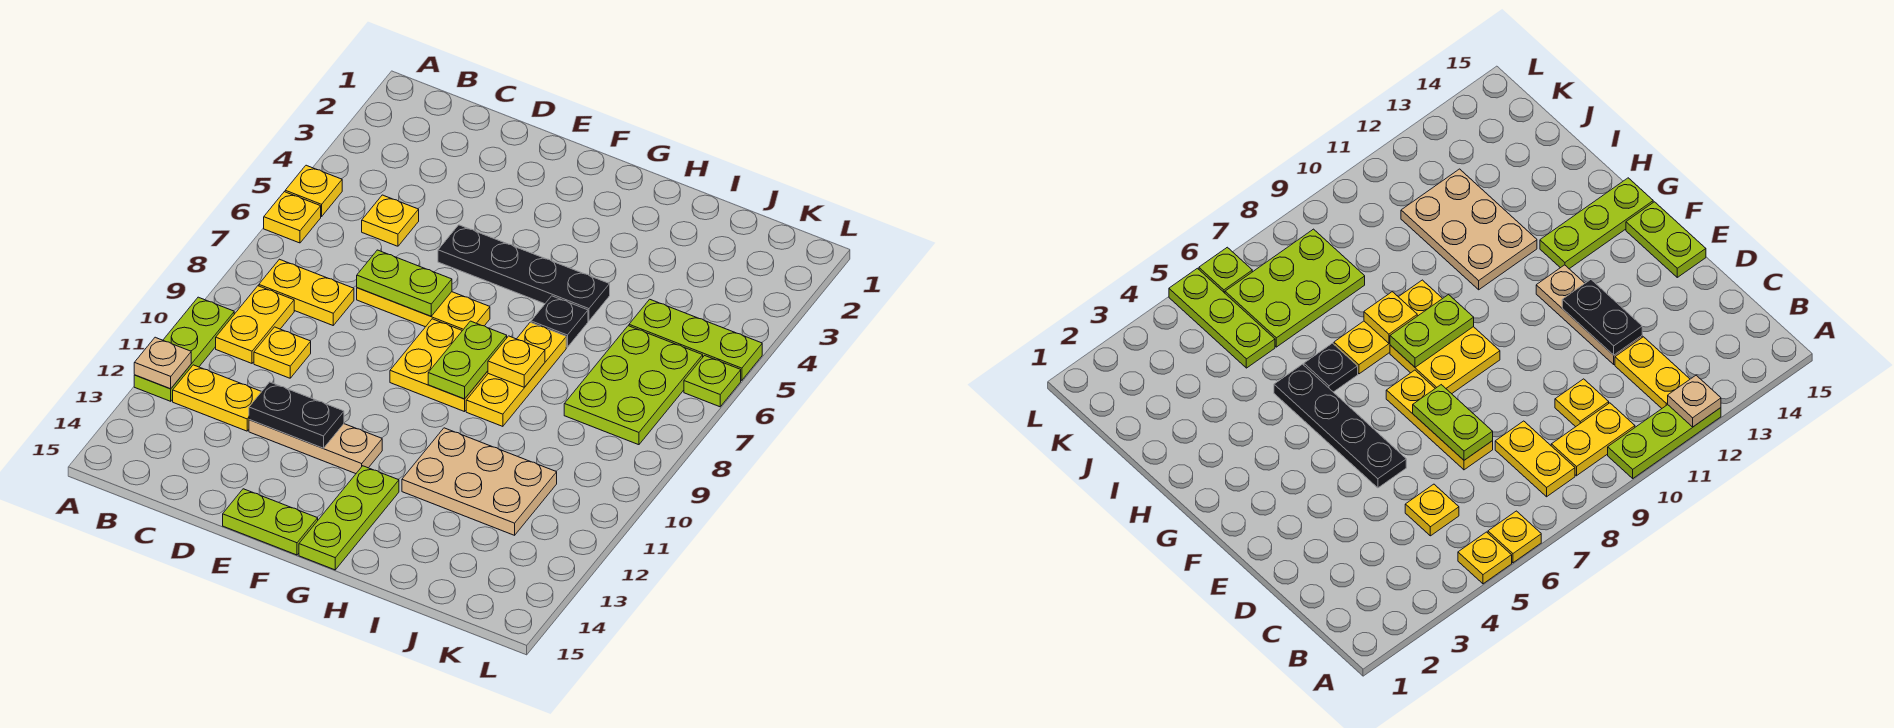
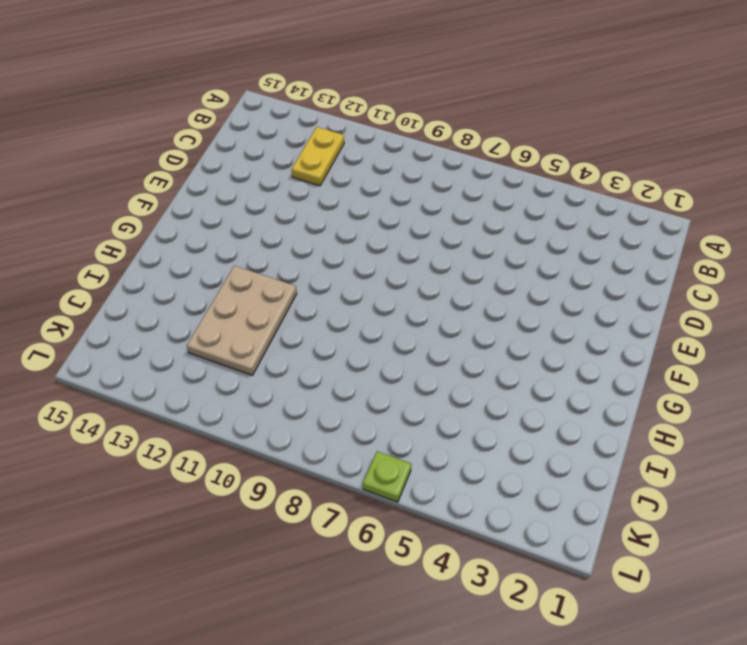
none -> yellow 1x1 plate [285,165,342,217]
none -> yellow 1x1 plate [264,192,321,243]
none -> lime 1x3 plate [134,297,234,401]

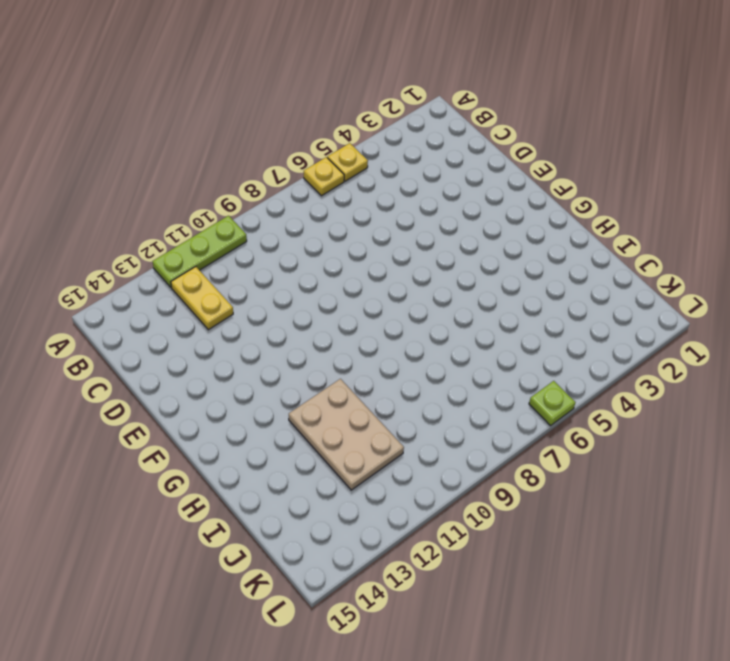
none -> yellow 1x2 plate [259,259,354,325]
none -> yellow 1x2 plate [216,286,294,363]
none -> yellow 1x1 plate [362,195,419,246]

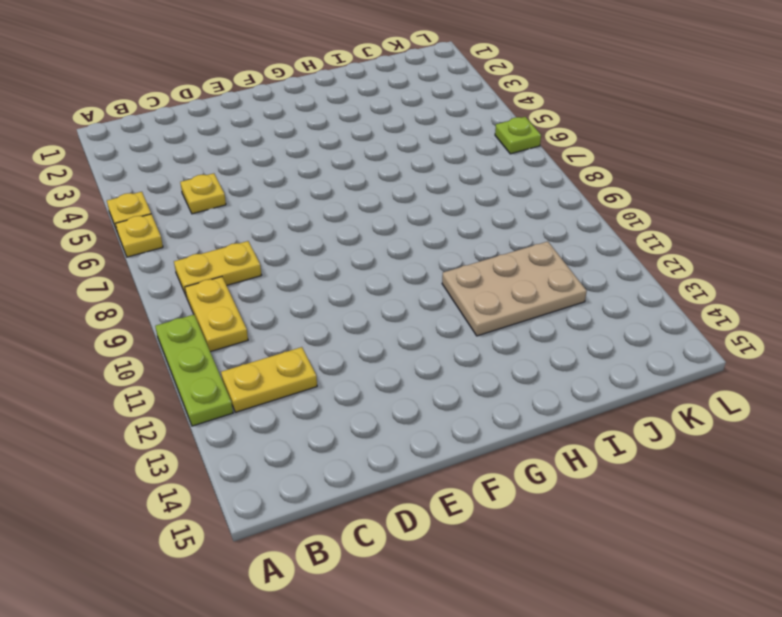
none -> yellow 1x1 plate [254,327,311,378]
none -> yellow 1x3 plate [357,288,490,331]
none -> tan 1x3 plate [249,420,382,474]

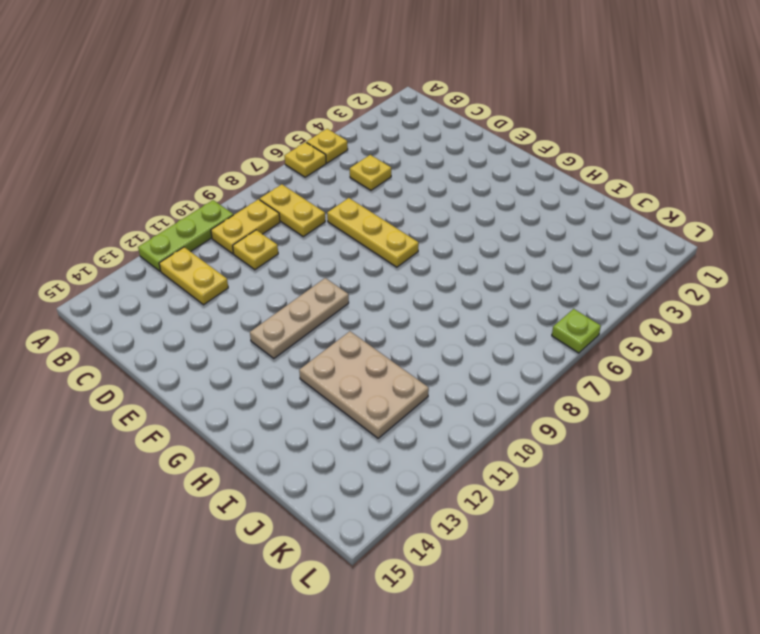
tan 1x3 plate [250,278,349,359] -> tan 1x3 plate turned to [249,420,382,474]
none -> black 1x4 plate [438,225,610,321]
none -> lime 1x2 plate [223,489,318,555]
none -> yellow 2x2 plate [390,319,488,412]

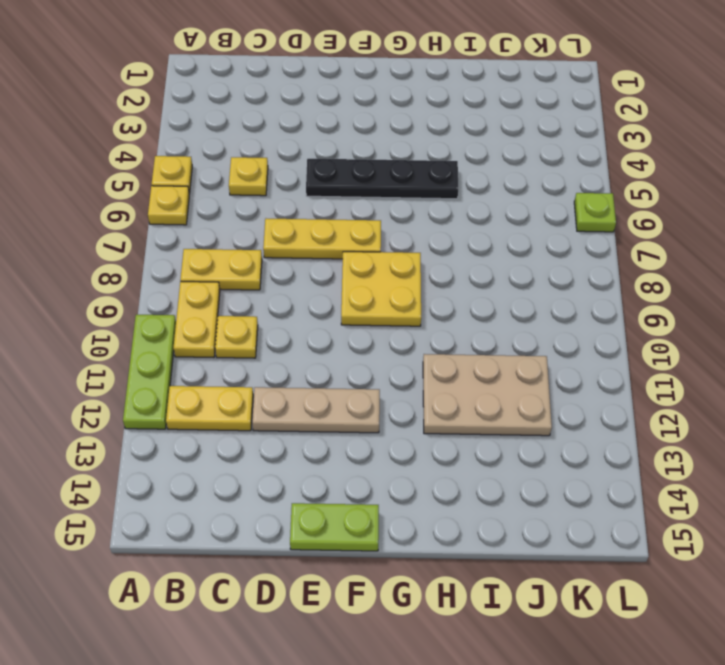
none -> lime 1x3 plate [299,466,399,570]
none -> black 1x1 plate [531,296,588,347]
none -> yellow 1x3 plate [466,322,566,426]

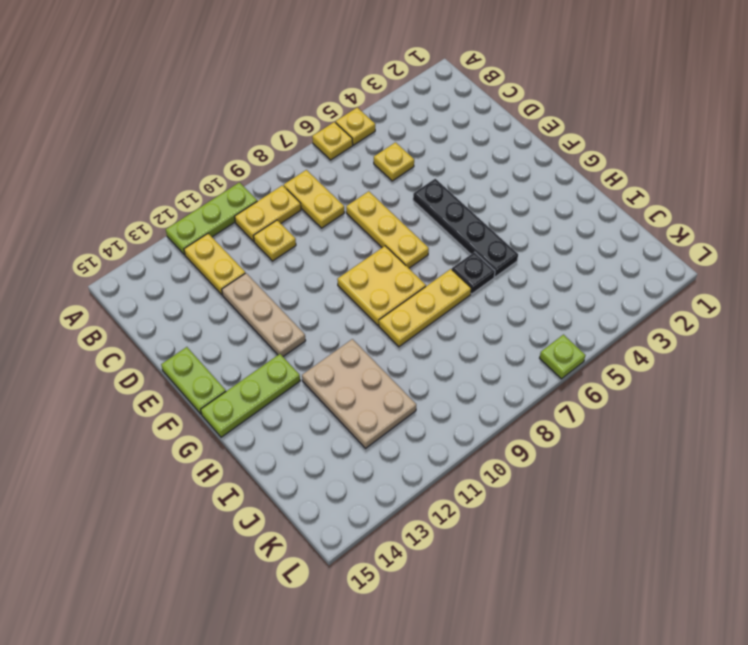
none -> lime 1x3 plate [629,299,762,380]
none -> lime 2x3 plate [564,326,703,445]
none -> tan 1x1 plate [134,337,191,389]

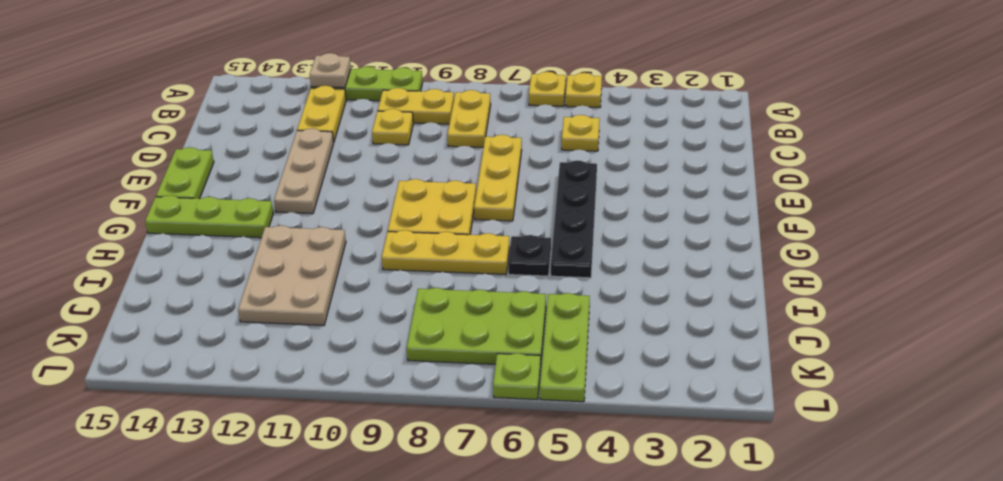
none -> lime 1x2 plate [357,250,452,316]
none -> black 1x2 plate [249,382,344,448]
none -> lime 1x2 plate [428,321,507,399]

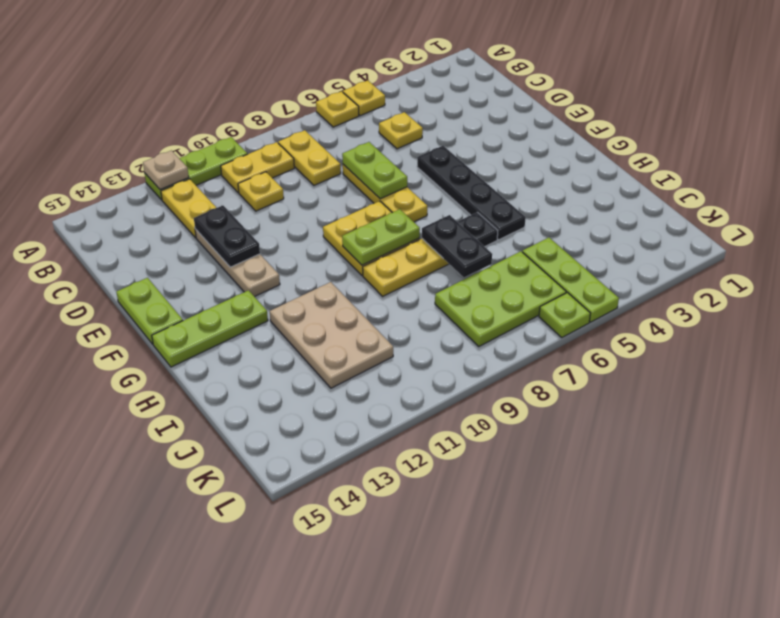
black 1x2 plate [422,215,492,277] -> none
none -> yellow 1x1 plate [488,336,545,387]

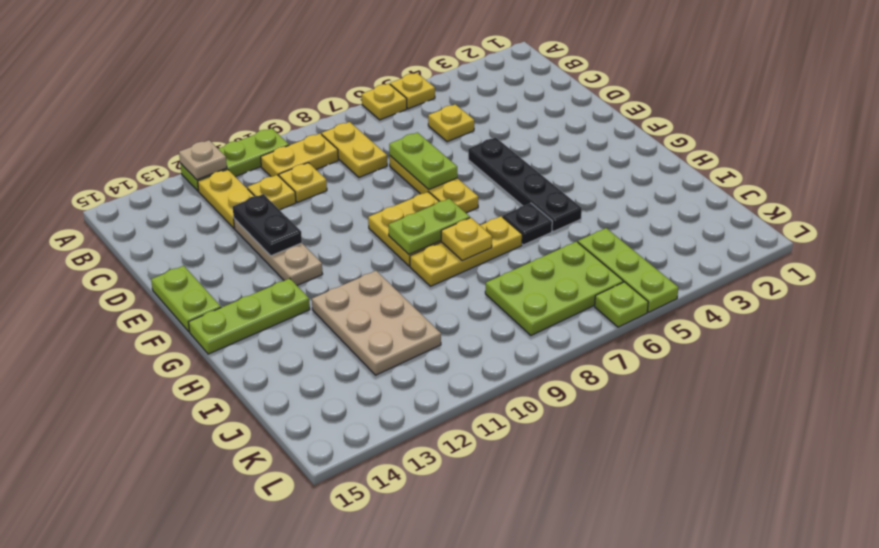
yellow 1x1 plate [248,175,296,210] -> none

